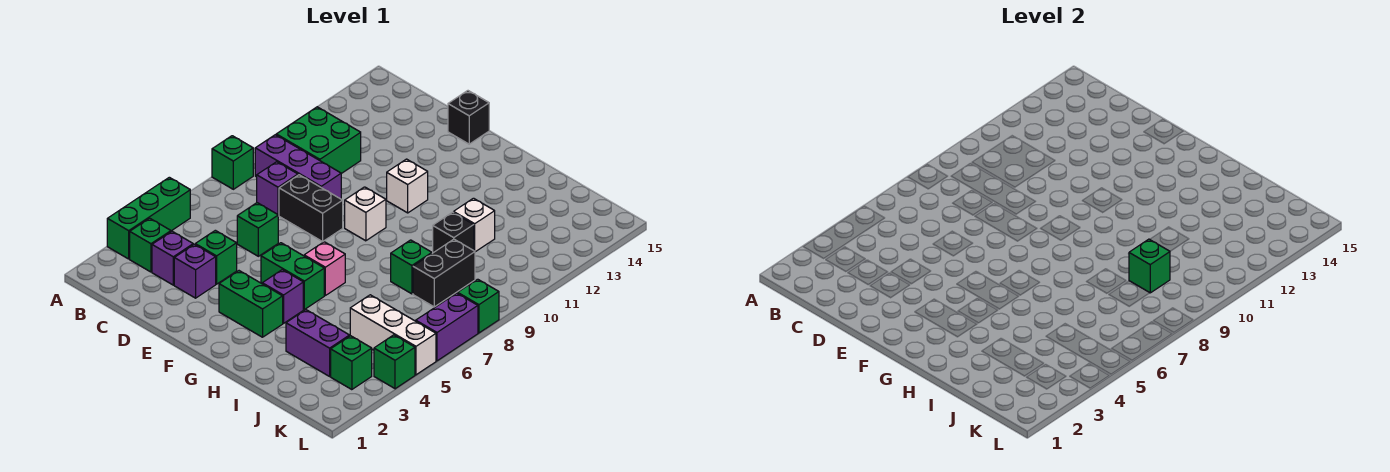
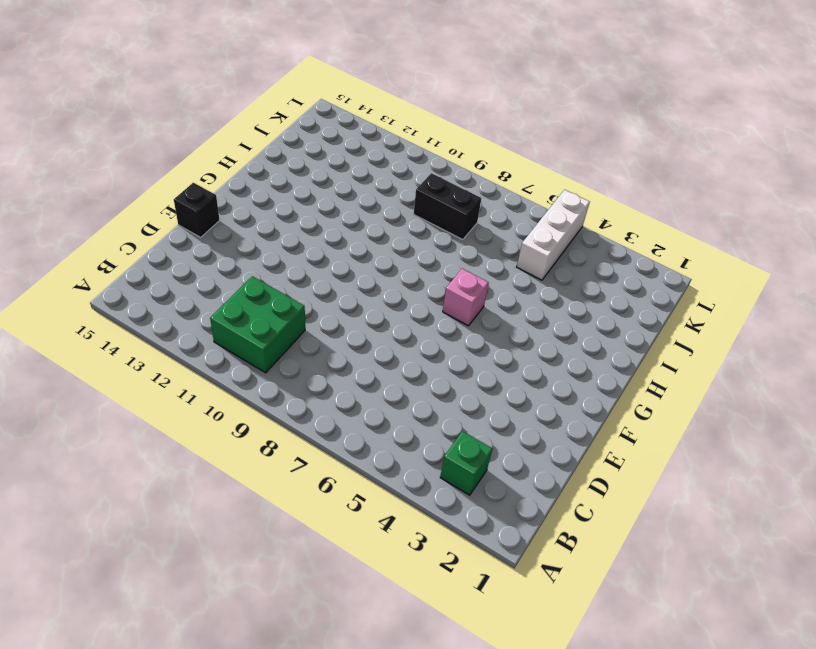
none -> green 1x3 brick [107,177,190,259]
none -> green 1x1 brick [212,136,253,189]
none -> purple 1x3 brick [255,135,341,199]

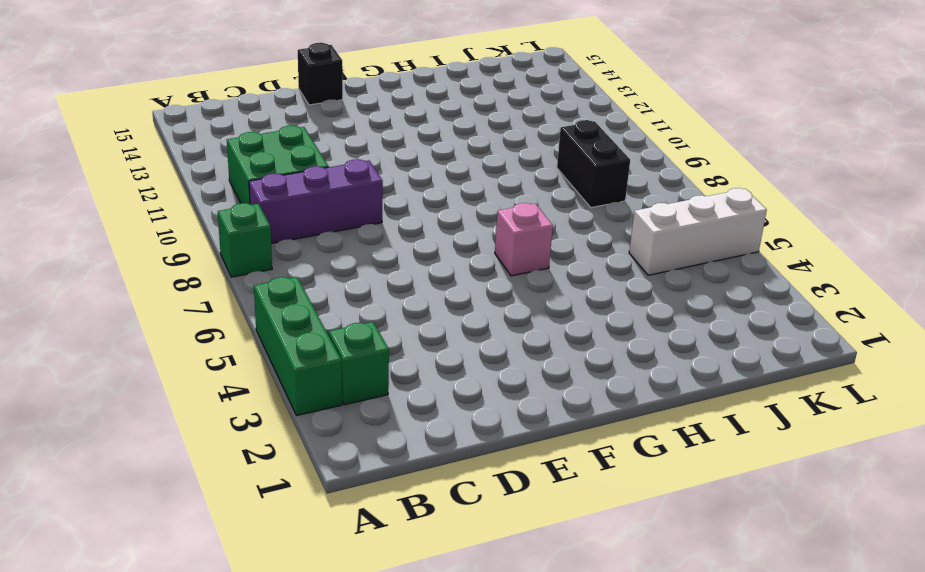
none -> purple 1x1 brick [152,231,193,285]
none -> purple 1x1 brick [257,162,298,215]
none -> purple 1x1 brick [174,244,216,298]

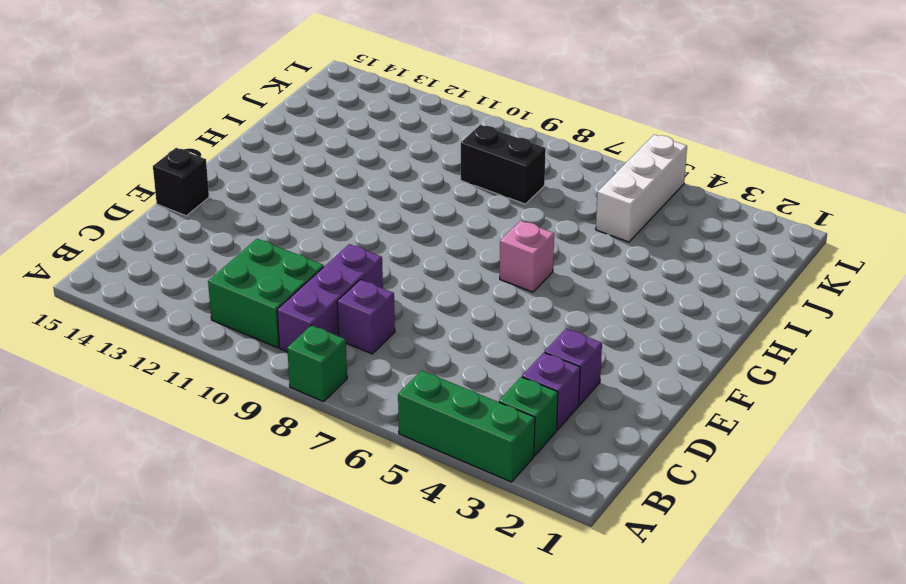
none -> green 1x1 brick [195,230,237,284]
none -> green 1x1 brick [237,203,278,256]
none -> black 1x2 brick [279,175,343,242]

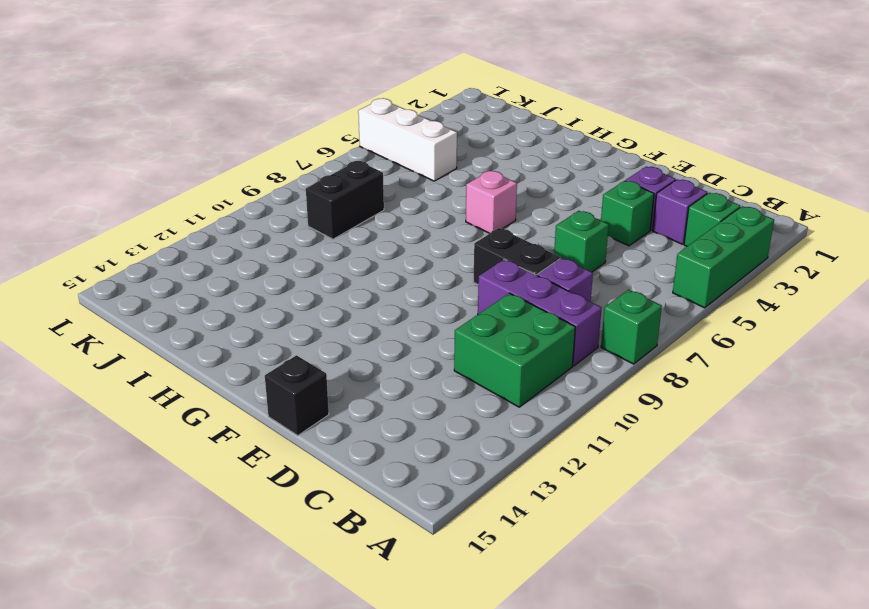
none -> green 1x2 brick [219,271,283,337]
none -> green 1x2 brick [261,243,324,309]
none -> white 1x1 brick [345,187,386,241]

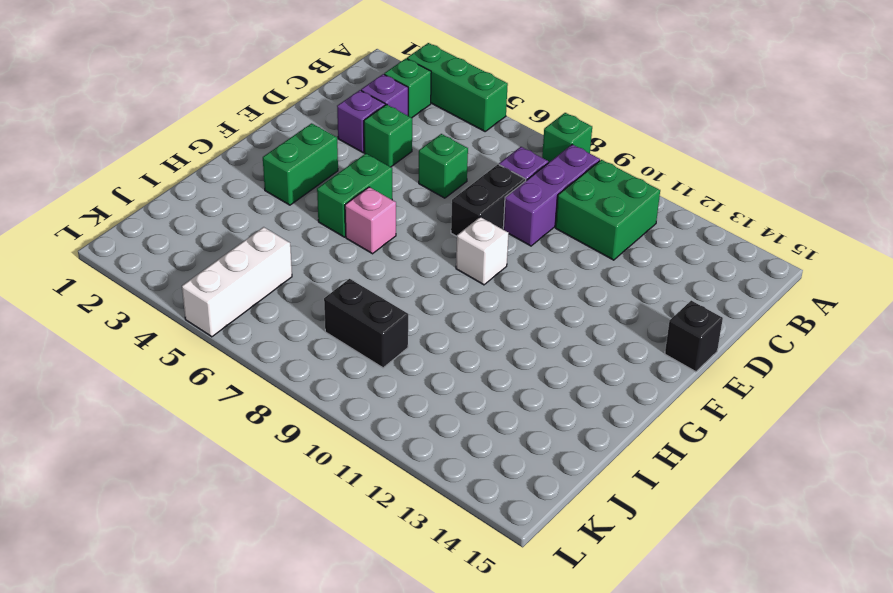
none -> white 1x1 brick [387,159,428,213]
none -> purple 1x1 brick [262,270,303,323]
none -> purple 1x2 brick [286,310,350,376]

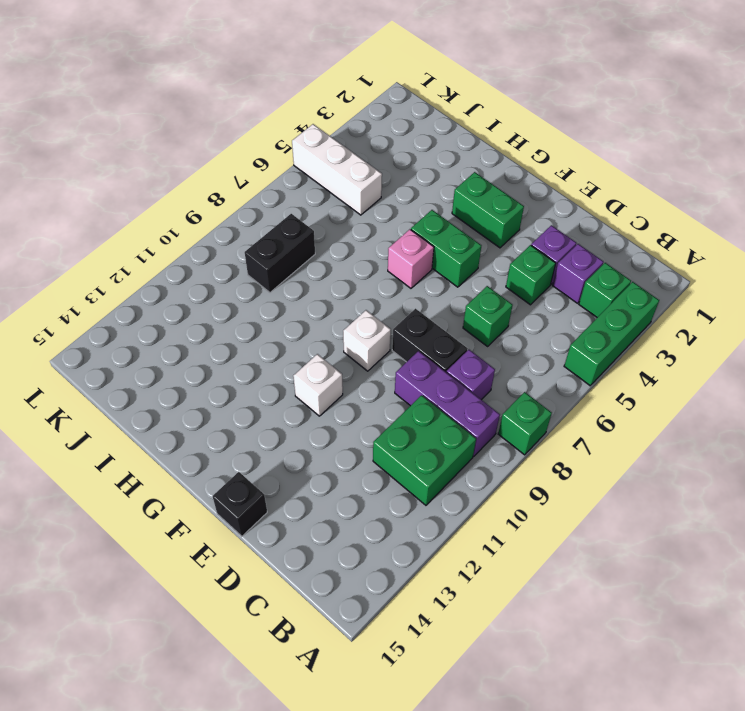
none -> purple 1x1 brick [262,270,303,323]
none -> purple 1x2 brick [286,310,350,376]
none -> green 1x1 brick [391,240,432,294]

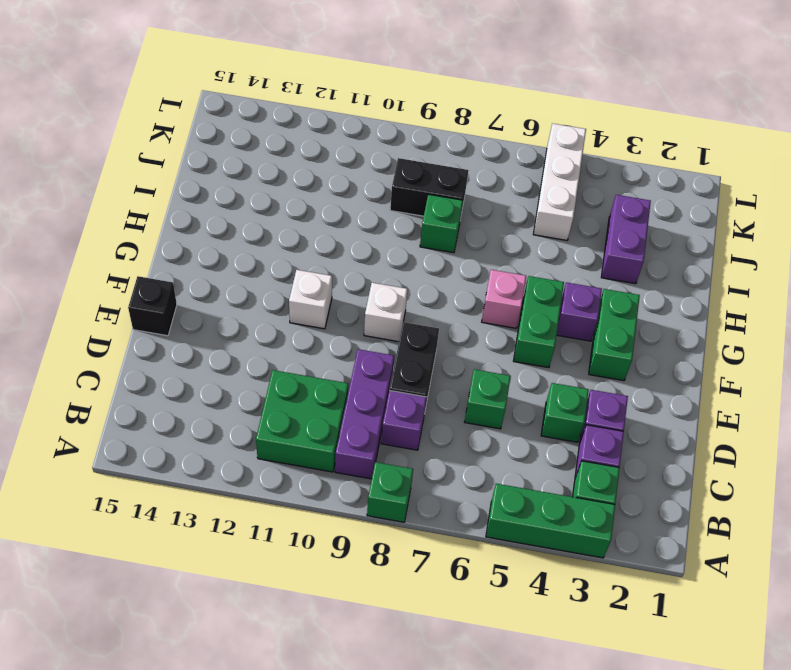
none -> black 1x1 brick [433,212,474,253]
none -> white 1x1 brick [454,198,495,252]
none -> green 1x1 brick [331,336,372,390]

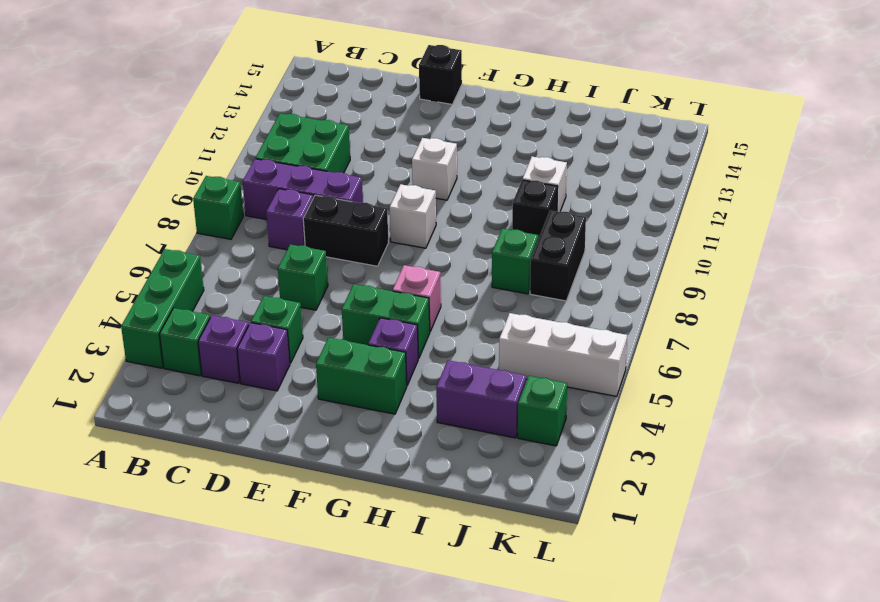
none -> green 1x1 brick [374,335,415,389]
none -> purple 1x2 brick [416,293,478,361]
none -> green 1x1 brick [458,279,499,333]

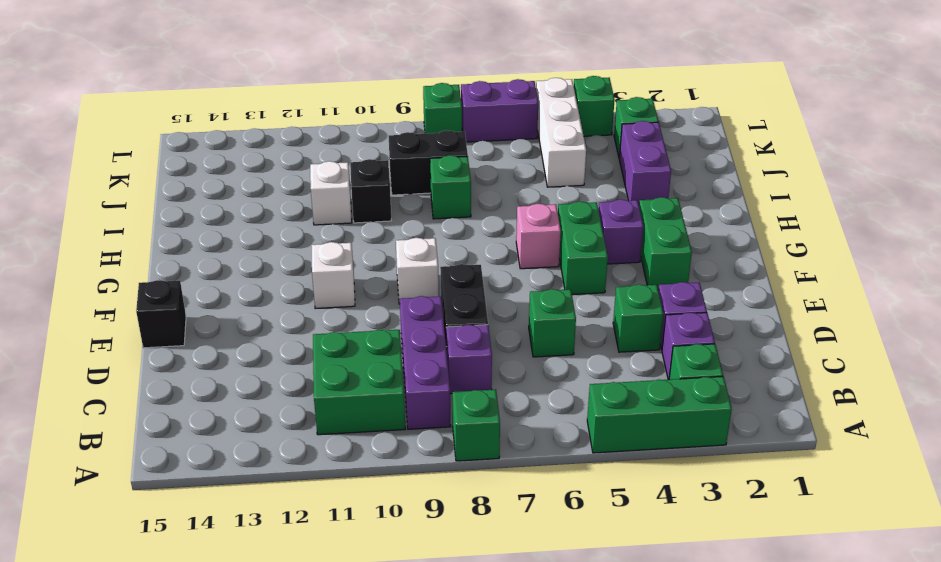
none -> green 1x1 brick [1129,239,1170,293]

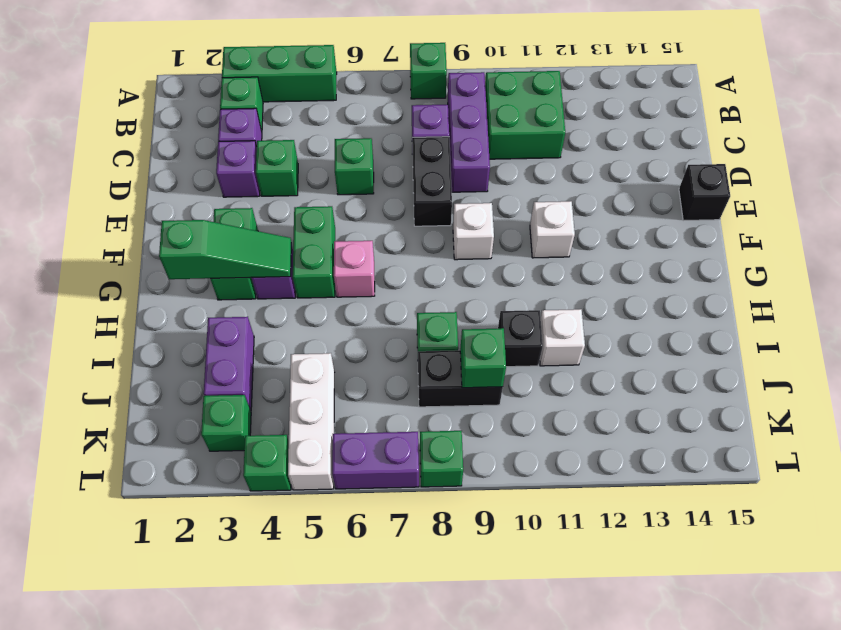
green 1x3 slope [159,220,291,279] -> none

